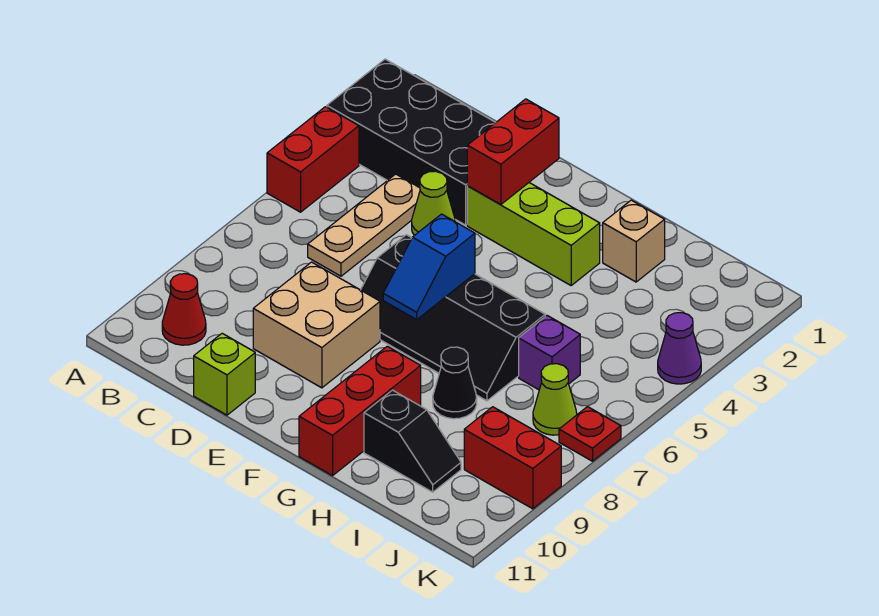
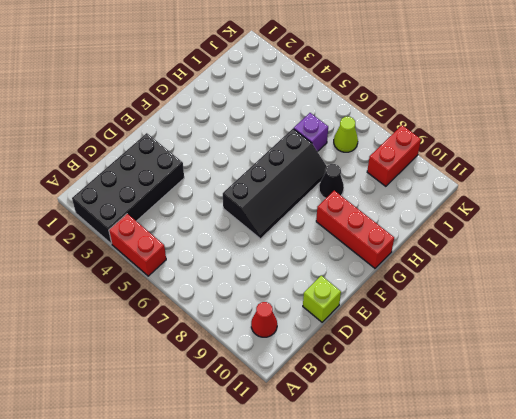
none -> tan 1x3 plate [308,174,420,276]
none -> lime 1x1 cone [412,171,455,235]
none -> tan 2x2 brick [253,262,380,388]

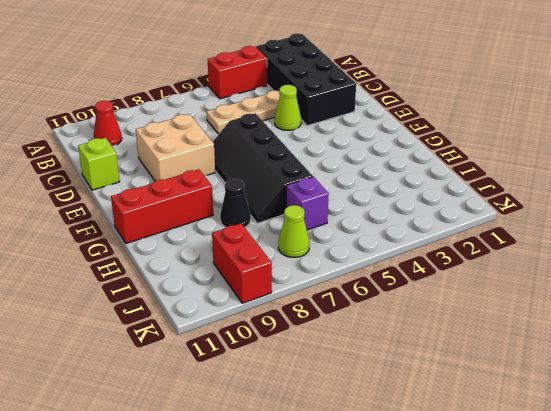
none -> lime 1x3 brick [467,183,600,285]
none -> tan 1x1 brick [603,200,665,282]
none -> black 1x2 slope [364,390,461,492]

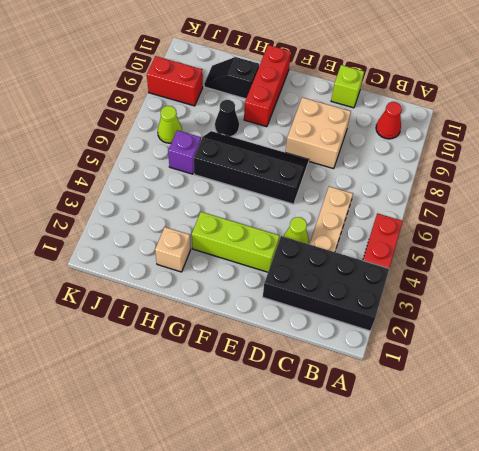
none -> purple 1x1 cone [658,313,701,384]
none -> red 1x1 plate [559,407,621,461]
none -> red 1x2 brick [467,99,559,205]

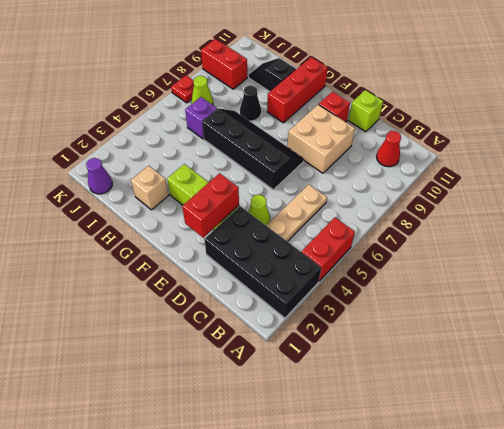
red 1x1 brick [319,91,350,122] -> none
purple 1x1 cone [86,158,112,194] -> purple 1x1 cone moved to [658,313,701,384]
none -> blue 1x2 slope [383,214,475,320]

